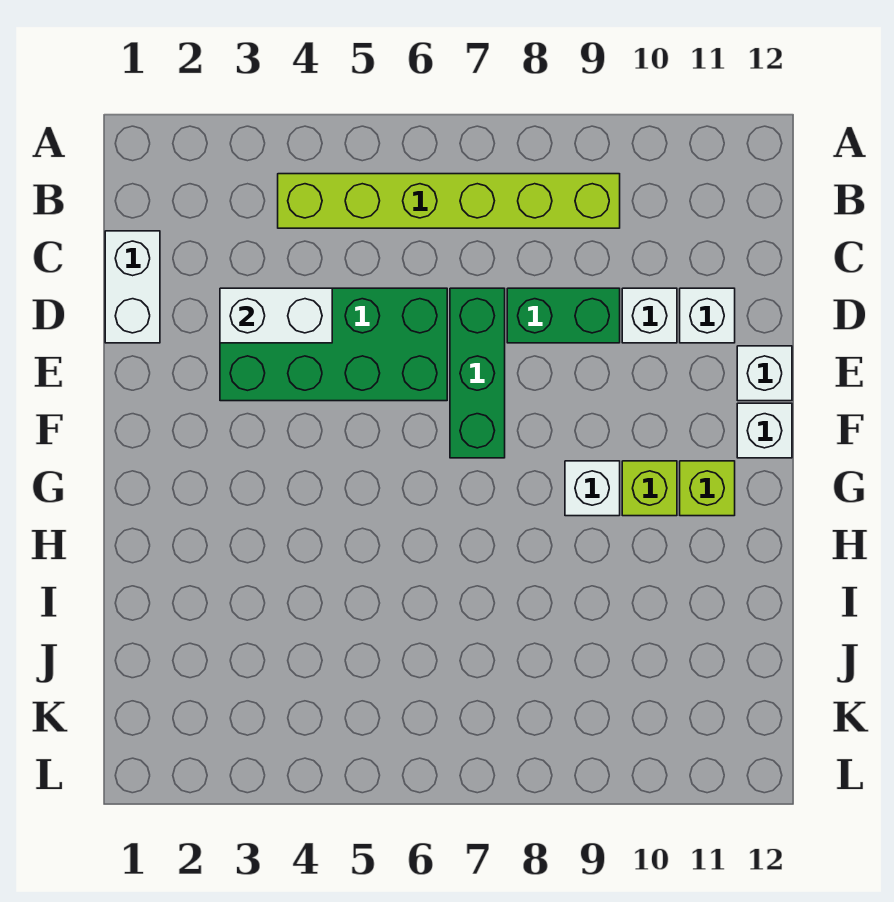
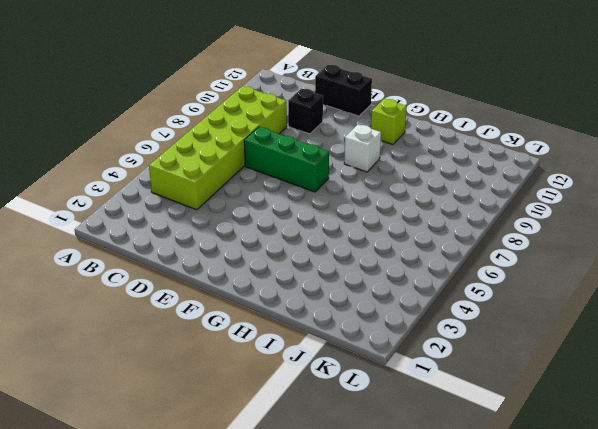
lime 2x6 brick [149,86,287,210] -> lime 1x6 brick [278,174,620,228]
black 1x1 brick [288,89,323,134] -> white 1x1 brick [622,288,677,343]
black 1x2 brick [315,65,372,116] -> white 1x1 brick [737,346,792,401]
none -> white 1x2 brick [105,231,160,343]
none -> green 2x4 brick [220,288,447,401]
none -> green 1x2 brick [507,288,620,343]

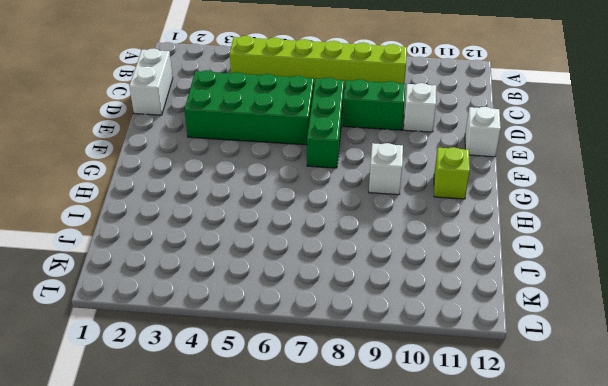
none -> white 1x1 brick [680,288,735,343]
none -> white 1x1 brick [737,403,792,458]
none -> lime 1x1 brick [622,461,677,516]

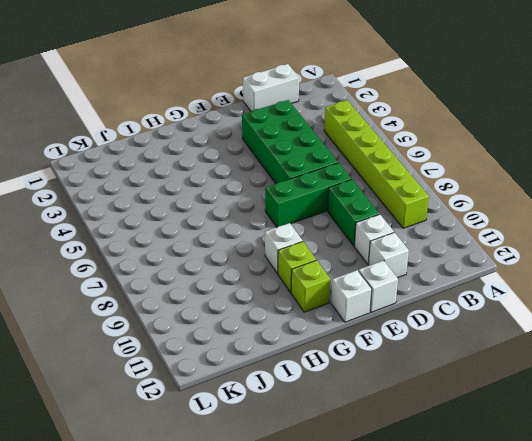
none -> white 1x2 brick [220,288,332,343]

